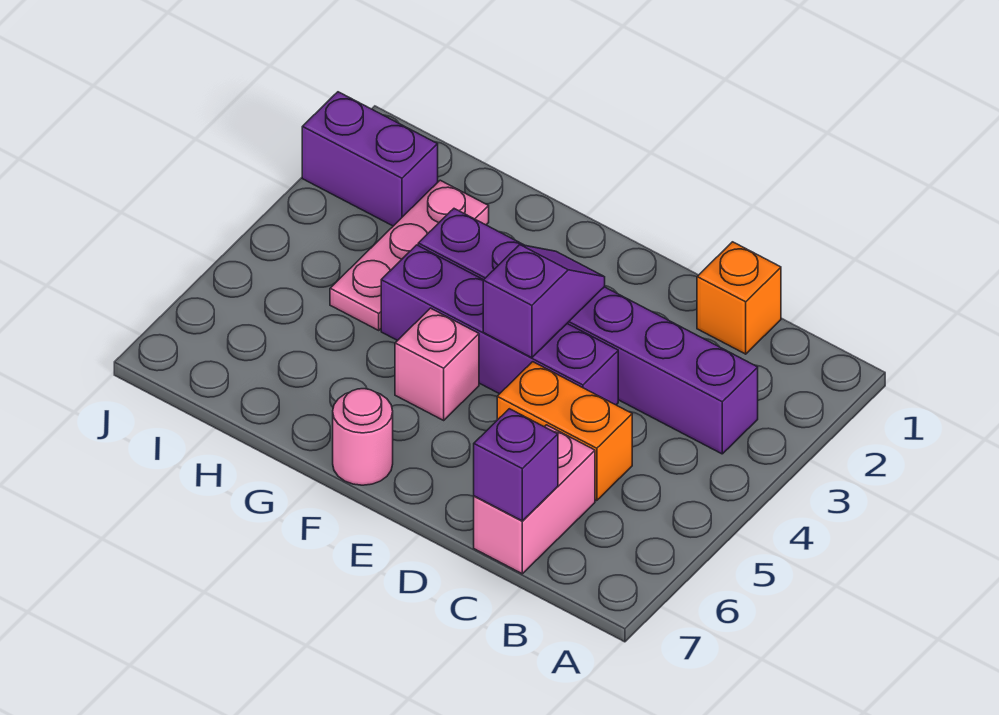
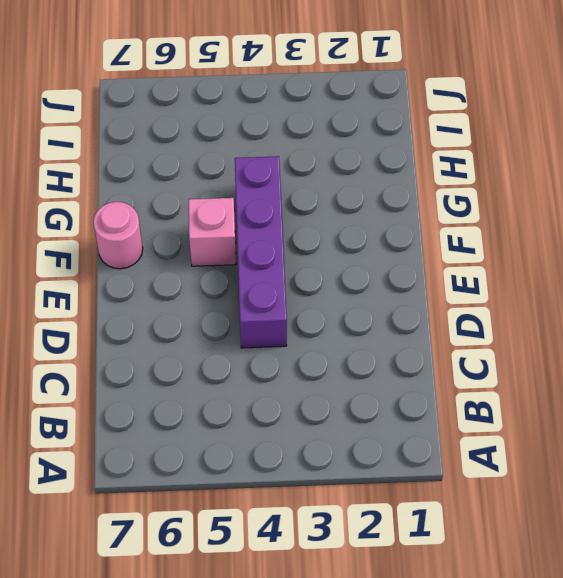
none -> purple 1x6 brick [418,209,758,454]
none -> orange 1x1 brick [697,242,781,354]

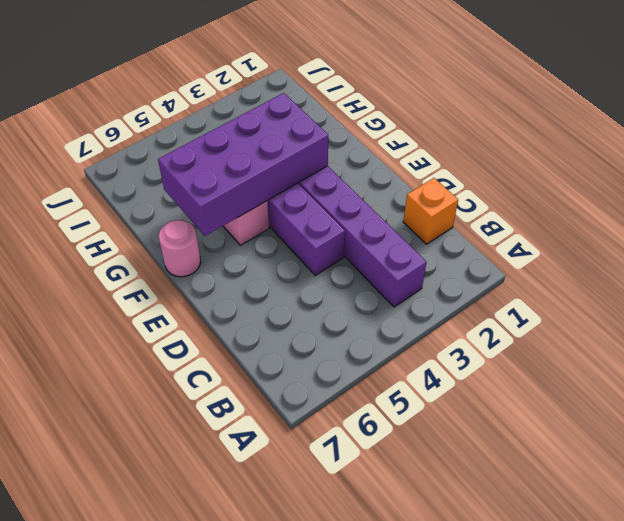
purple 2x4 brick [158,93,328,236] -> none
none -> orange 1x2 brick [497,362,632,501]
none -> pink 1x2 brick [474,425,595,574]

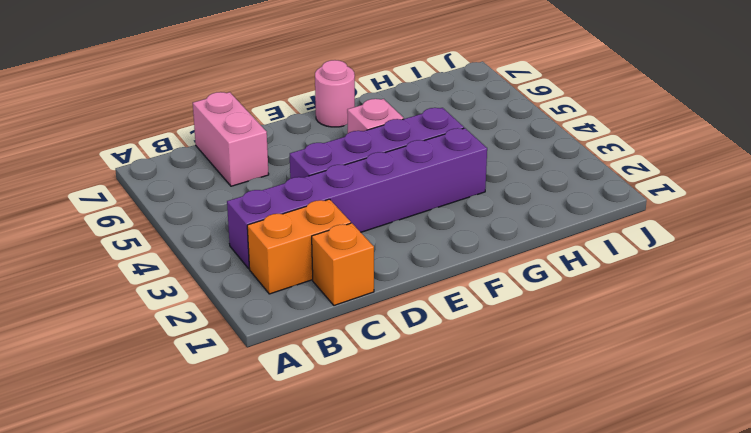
orange 1x2 brick [247,199,351,294] -> orange 1x2 brick moved to [497,362,632,501]
none -> pink 1x3 plate [330,180,489,330]
none -> purple 1x2 brick [302,92,438,226]

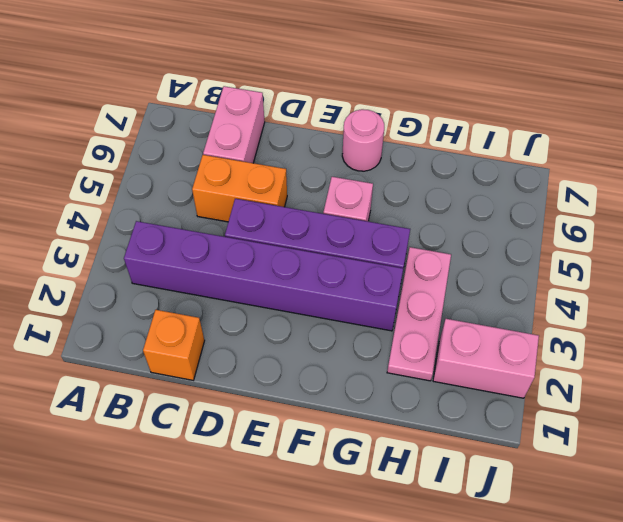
pink 1x2 brick [433,319,539,398] -> purple 1x2 brick [302,92,438,226]
none -> purple 1x1 brick [474,409,558,521]
none -> purple 1x2 slope [483,245,605,358]

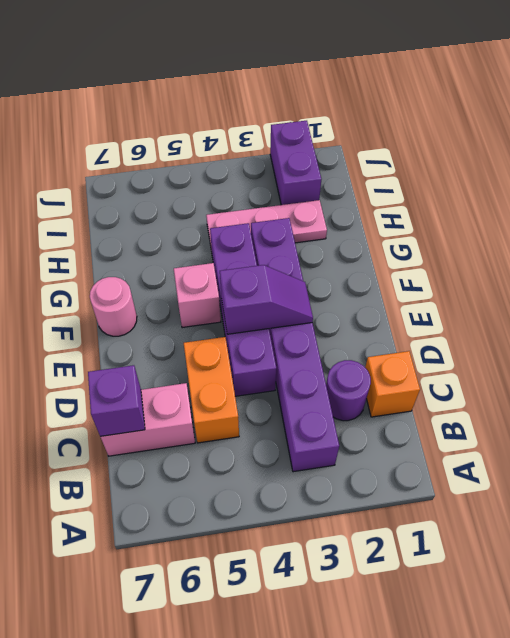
purple 1x1 round brick [326,360,371,421] -> none

